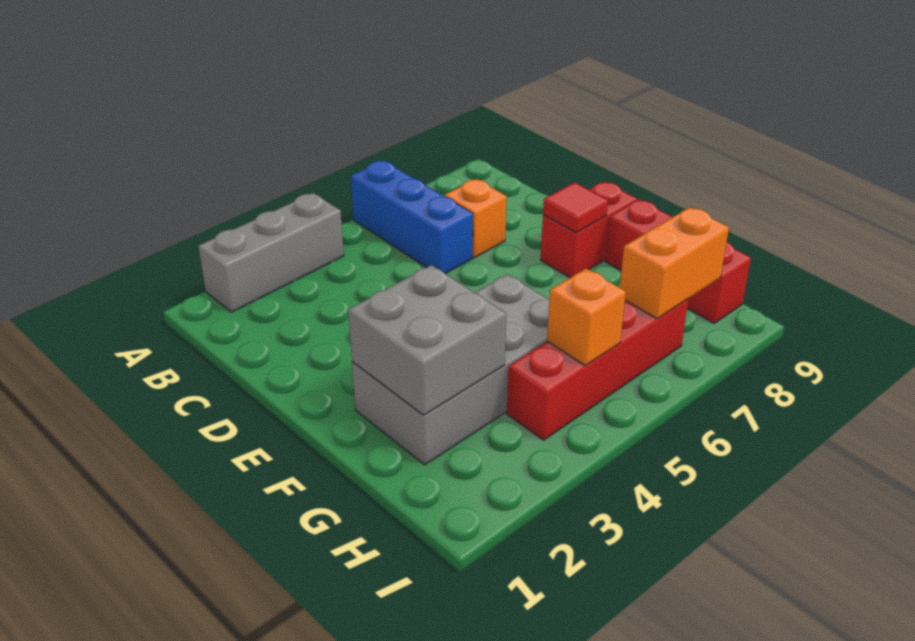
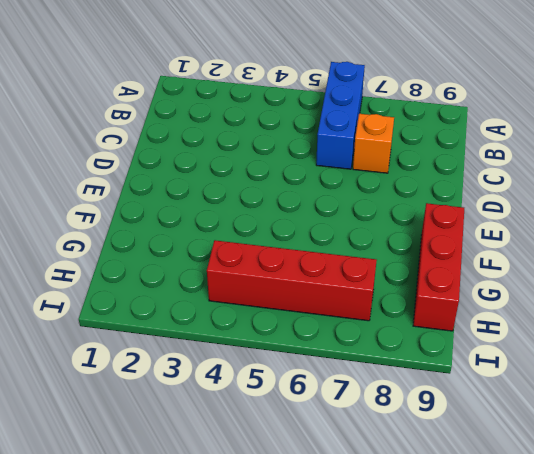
none -> grey 1x3 brick [198,193,344,312]
none -> red 1x2 brick [541,182,637,278]

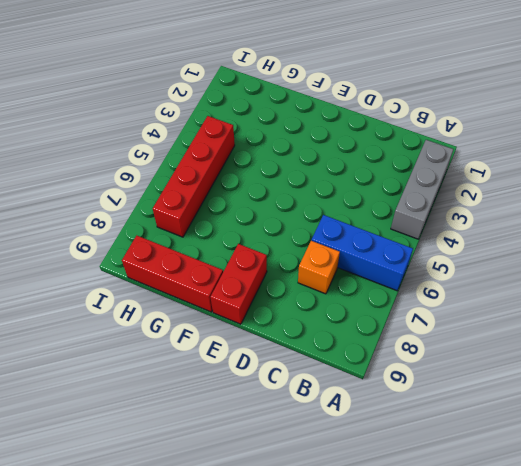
none -> grey 2x4 brick [352,274,549,465]
none -> red 1x1 tile [543,183,608,233]

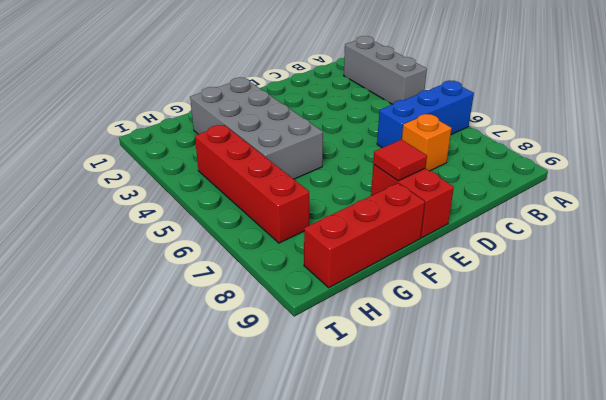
none -> grey 2x2 brick [348,265,506,415]
none -> orange 1x1 brick [547,269,626,365]

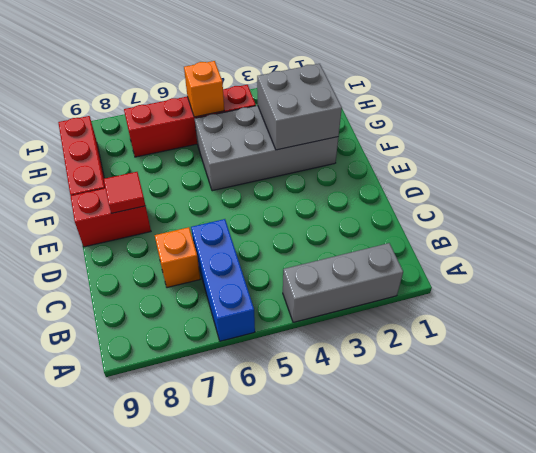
none -> orange 1x2 brick [620,207,729,319]

